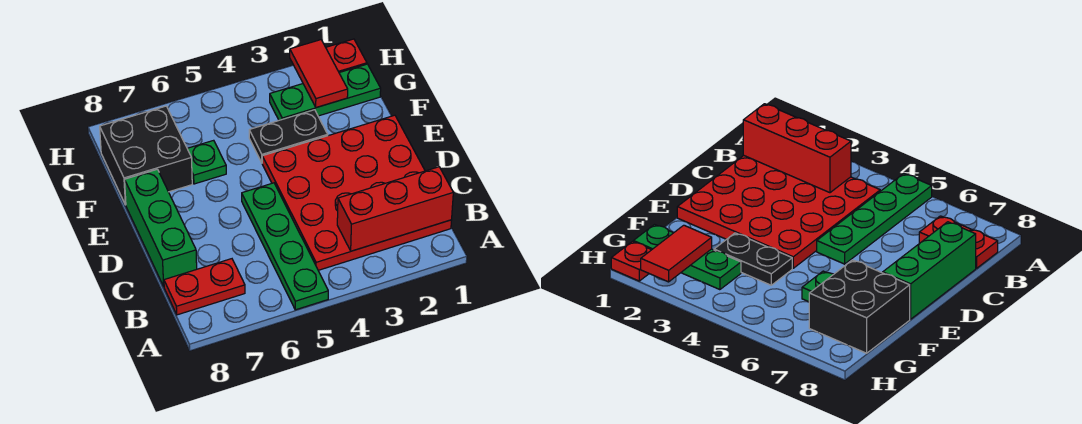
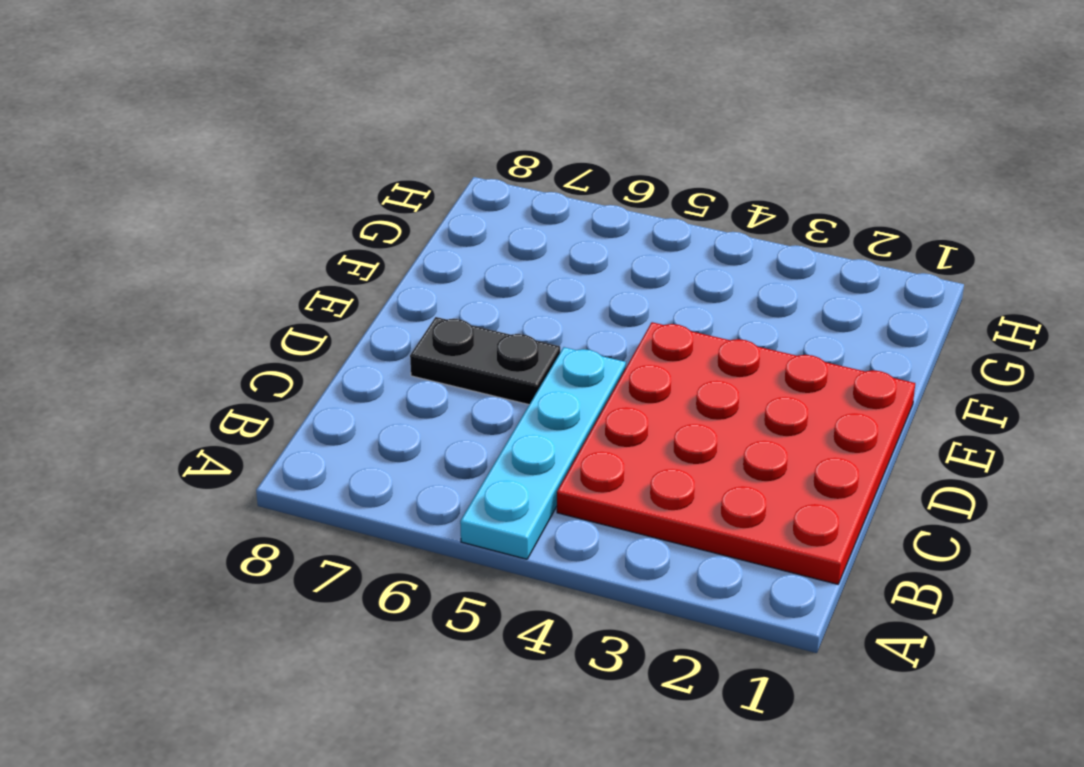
cyan 1x4 plate [460,347,626,559] -> green 1x4 plate [242,183,328,310]
black 1x2 plate [410,317,560,405] -> black 1x2 plate moved to [249,110,328,162]
none -> red 1x2 plate [164,259,245,315]
none -> green 1x3 brick [125,169,197,286]

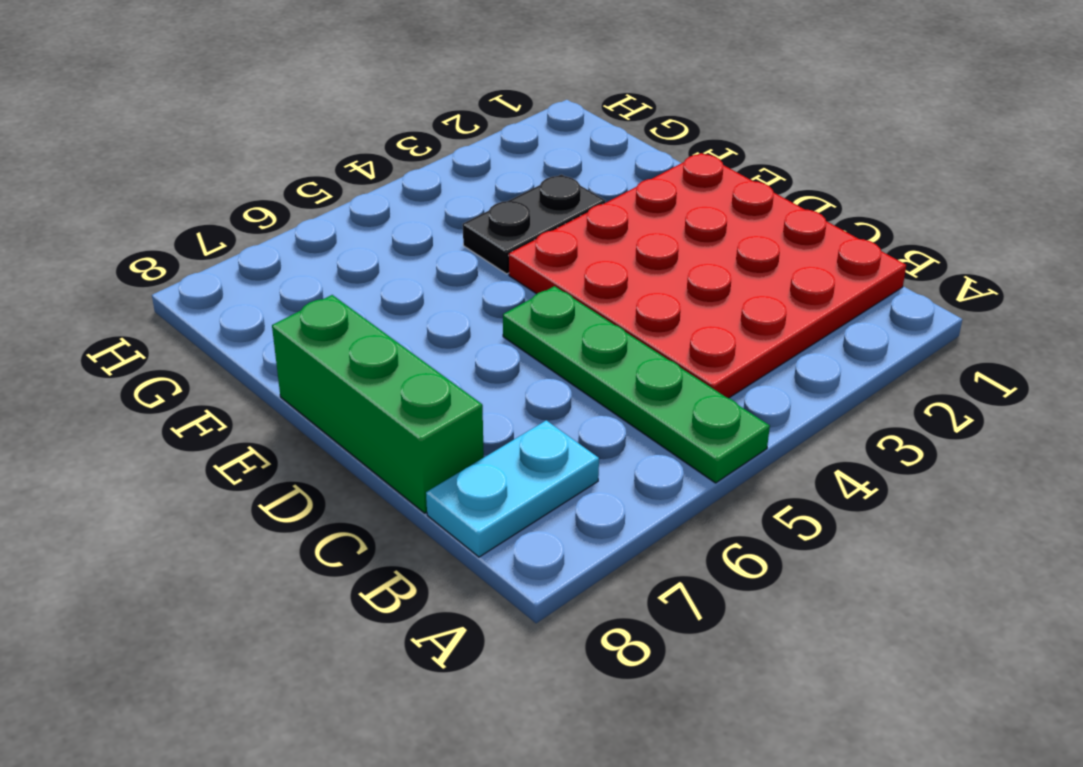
cyan 1x2 plate [426,420,599,557] -> red 1x2 plate [164,259,245,315]
none -> green 1x1 plate [187,140,226,184]
none -> black 2x2 brick [100,106,192,205]

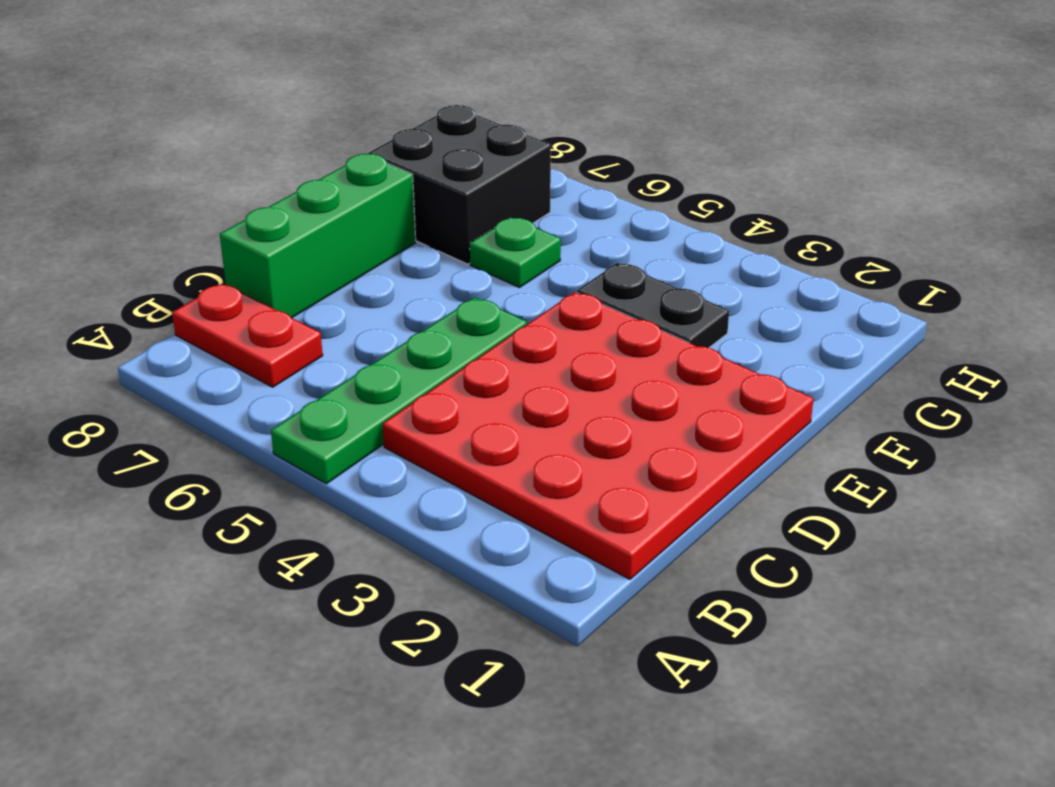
none -> green 1x3 plate [270,64,381,120]
none -> red 1x1 plate [326,39,367,73]

